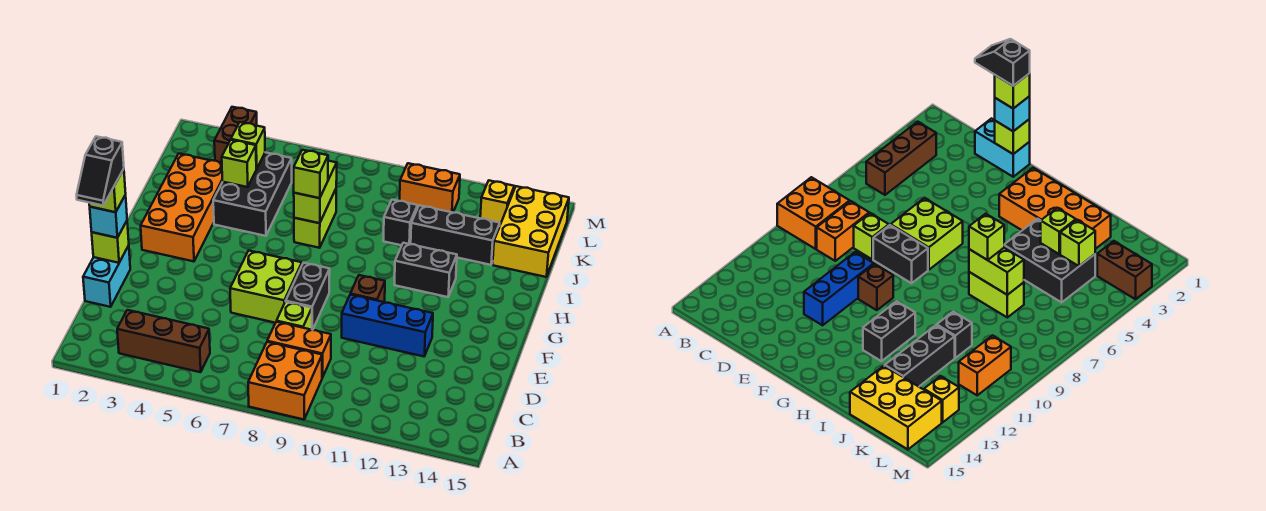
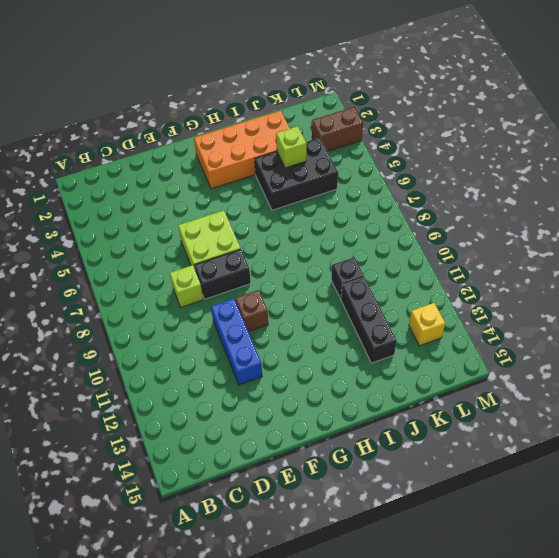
none -> orange 2x2 brick [248,342,322,419]
none -> brown 1x3 brick [117,310,210,372]
none -> orange 1x2 brick [267,322,331,378]

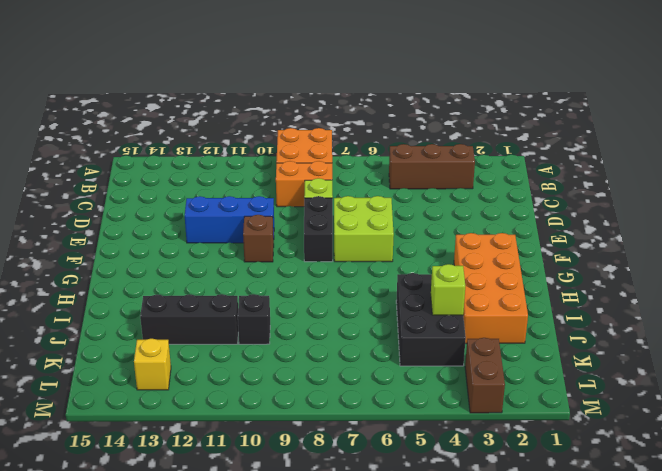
none -> cyan 1x2 brick [83,245,130,307]
none -> black 1x2 brick [394,243,457,297]
none -> lime 1x2 brick [294,189,336,248]

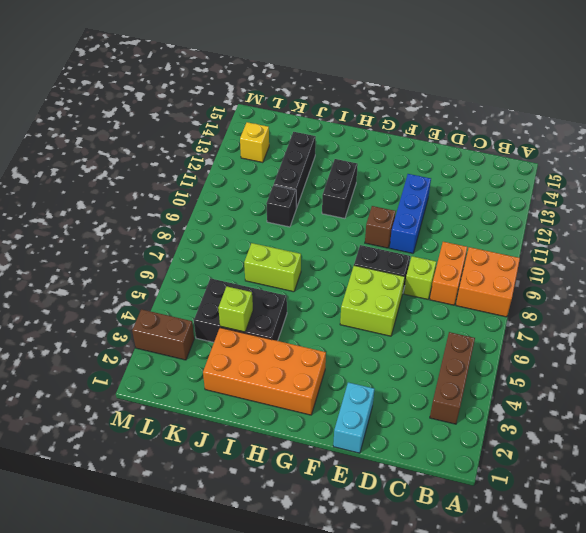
cyan 1x2 brick [333,382,374,453] -> cyan 1x2 brick turned to [83,245,130,307]
none -> yellow 2x3 brick [493,186,569,277]
none -> orange 1x2 brick [400,163,460,213]
none -> lime 1x1 brick [92,221,129,263]

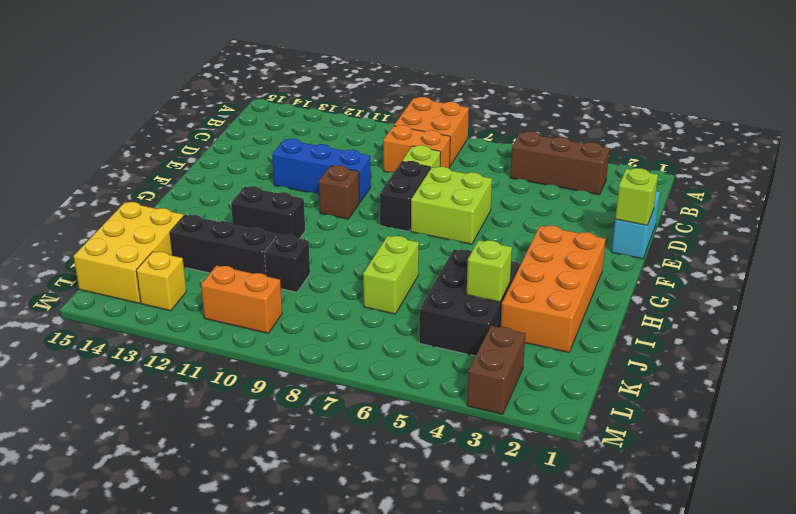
none -> lime 1x2 brick [294,161,337,223]
none -> lime 1x1 brick [231,122,265,169]
none -> cyan 1x1 brick [90,195,127,238]

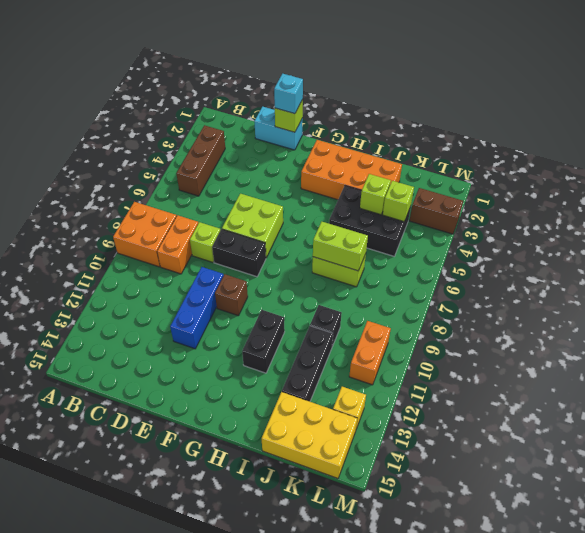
none -> lime 1x1 brick [293,150,328,198]
none -> lime 1x1 brick [89,169,126,212]
none -> black 1x2 slope [77,136,124,205]

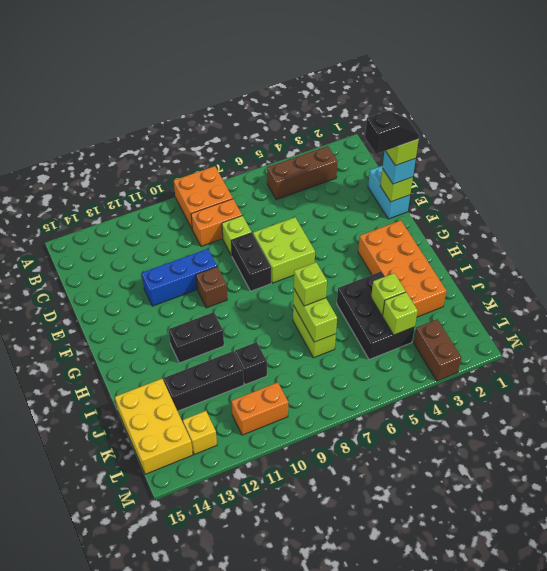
black 1x2 slope [365,110,419,154] -> black 1x2 slope turned to [77,136,124,205]

